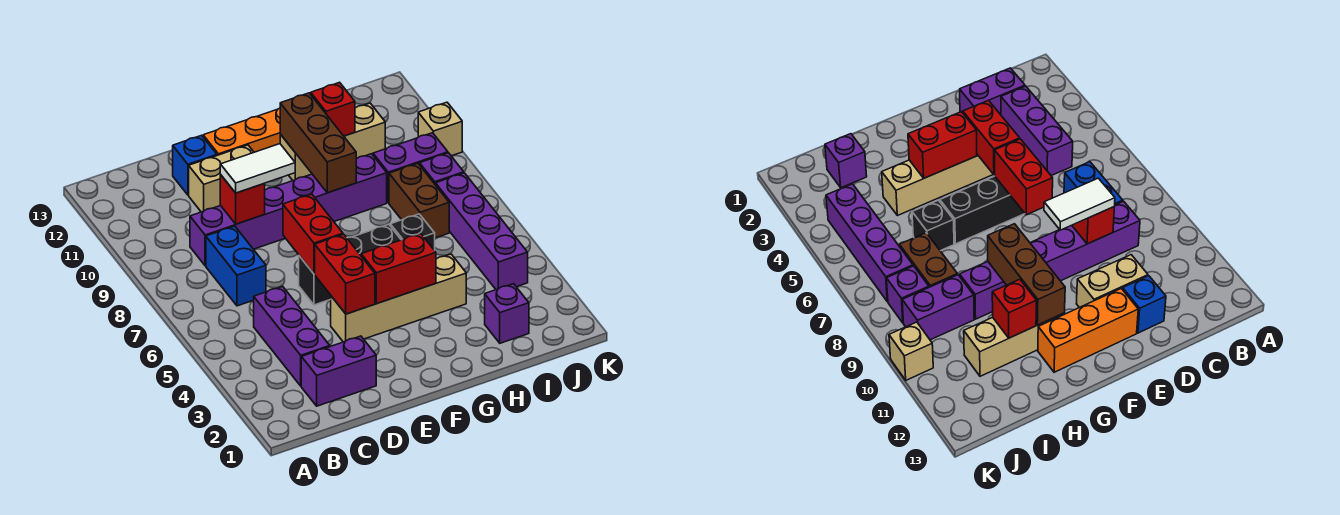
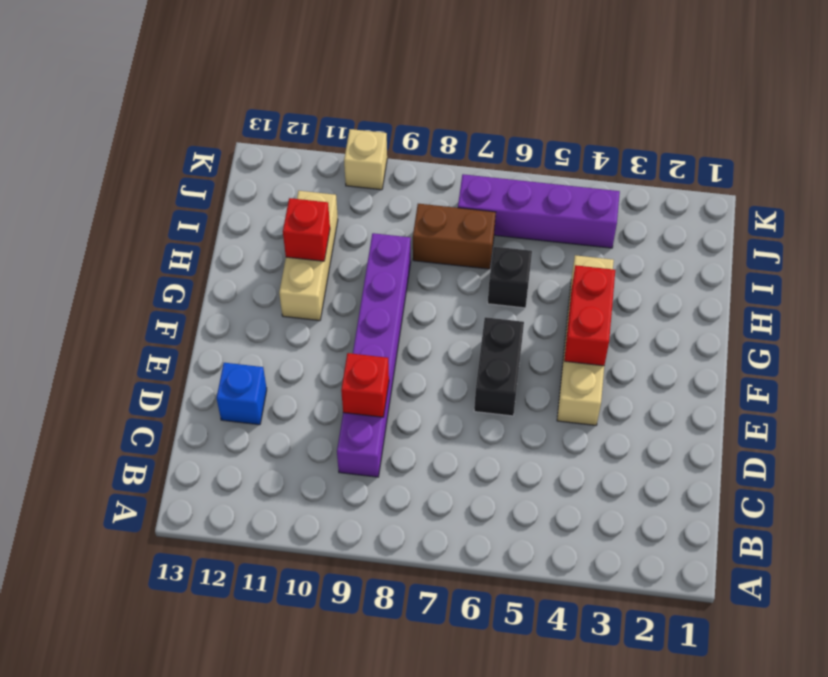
black 1x2 brick [474,317,524,416] -> black 1x3 brick [299,224,401,305]
none -> purple 1x2 brick [301,336,376,406]
none -> purple 1x3 brick [254,286,330,386]
none -> blue 1x2 brick [206,226,266,306]

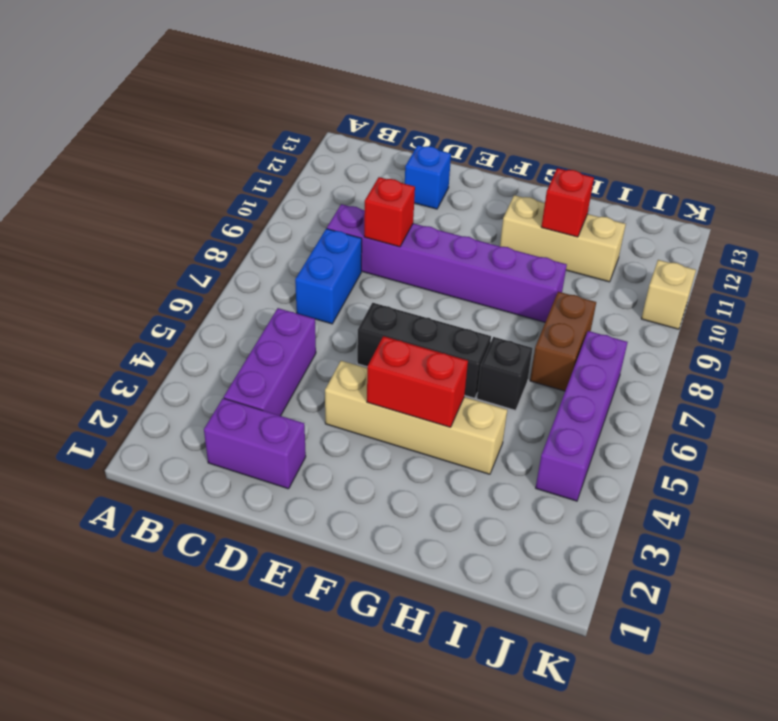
none -> tan 1x2 brick [189,145,254,212]
none -> orange 1x3 brick [203,108,280,155]
none -> purple 1x1 brick [485,284,529,343]

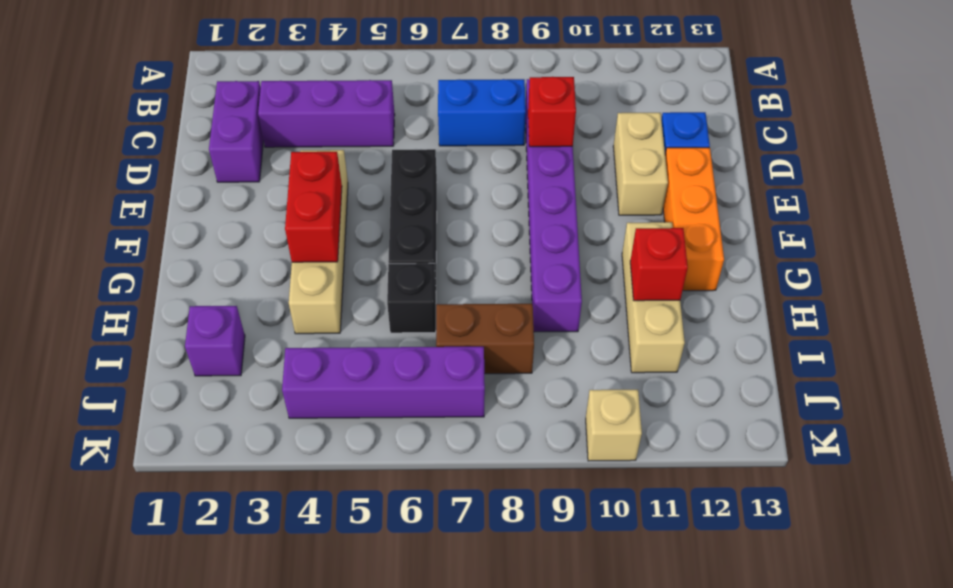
none -> purple 1x2 brick [373,133,448,203]
none -> purple 1x1 brick [420,153,464,184]
none -> red 1x2 brick [315,234,375,314]

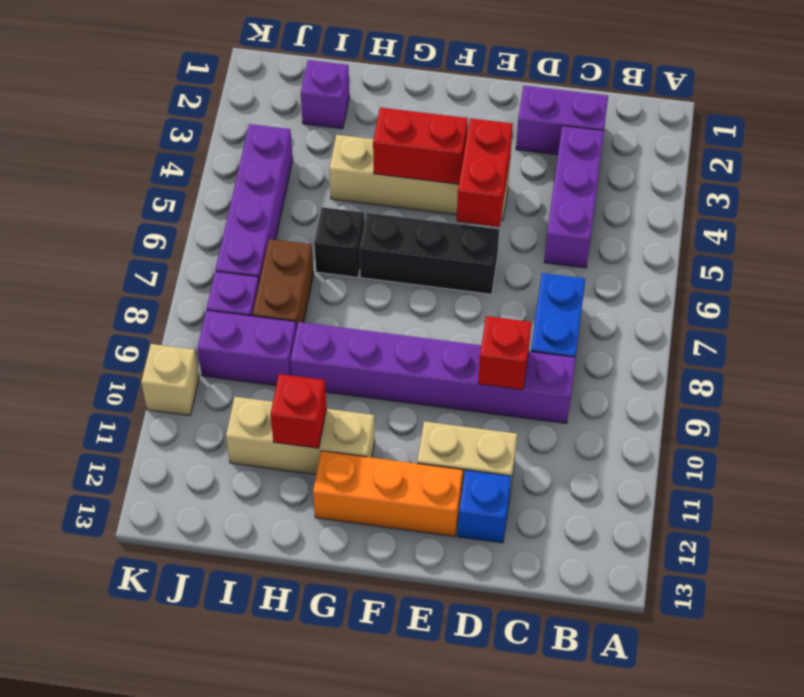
none -> red 1x2 brick [283,194,343,274]
none -> brown 1x3 brick [280,93,356,193]
none -> white 1x2 tile [220,144,295,193]

